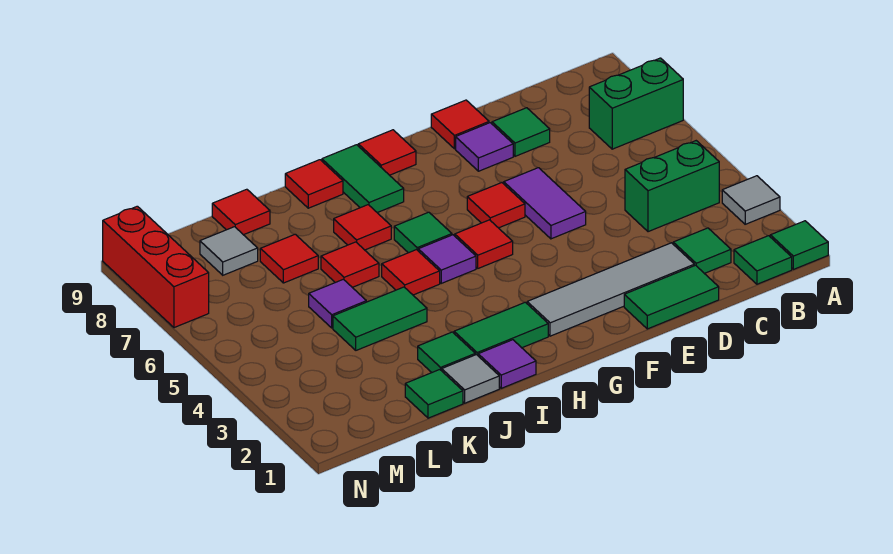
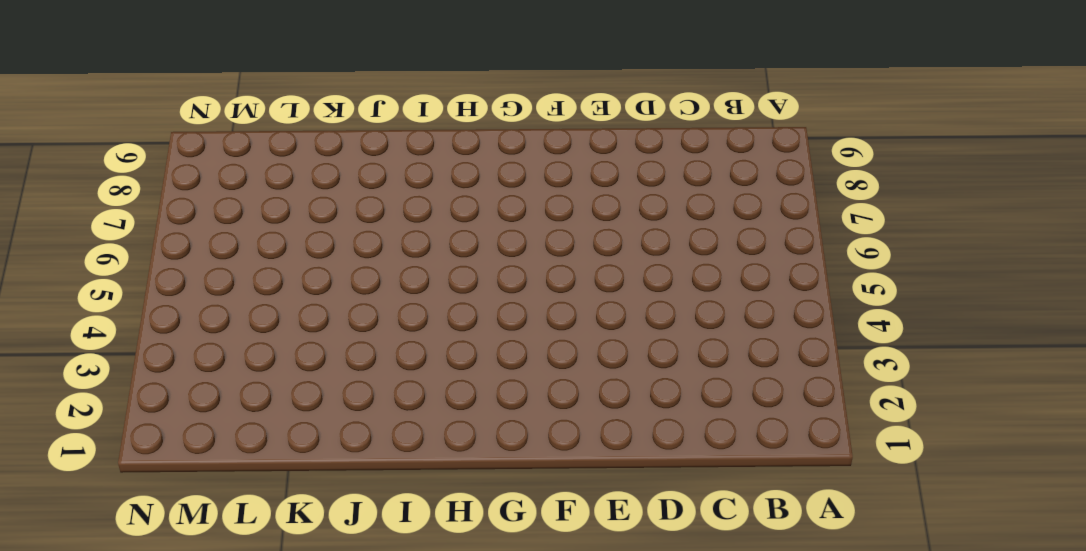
none -> green 1x1 tile [770,221,828,269]
none -> grey 1x1 tile [722,176,780,224]
none -> green 1x2 brick [589,58,683,149]
none -> green 1x1 tile [734,236,792,284]

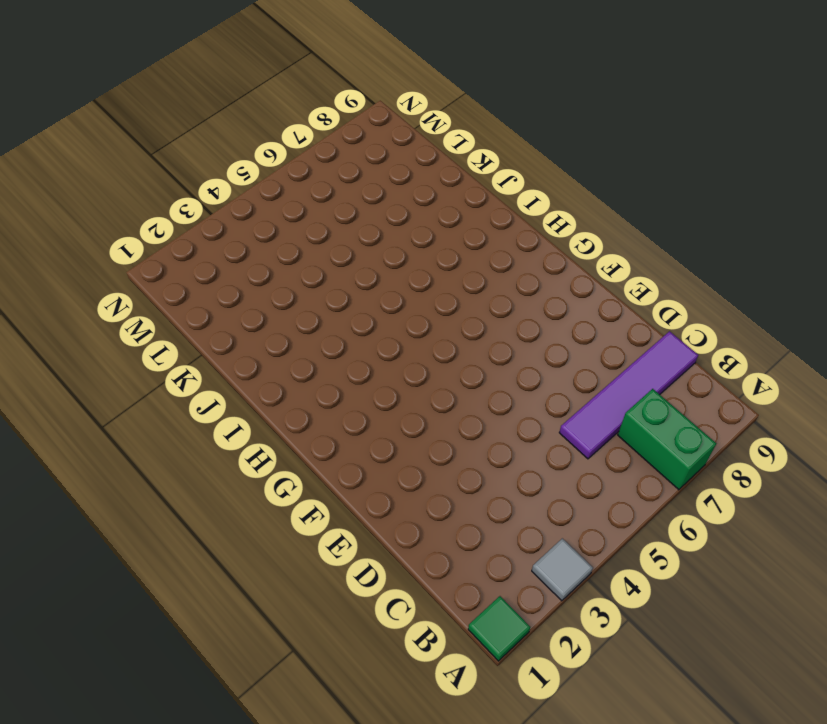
purple 1x4 tile [559,331,698,459] -> none
none -> green 1x1 tile [734,236,792,284]
none -> green 1x2 brick [625,141,719,232]
none -> green 1x1 tile [673,228,731,273]
none -> green 1x2 tile [624,265,719,329]

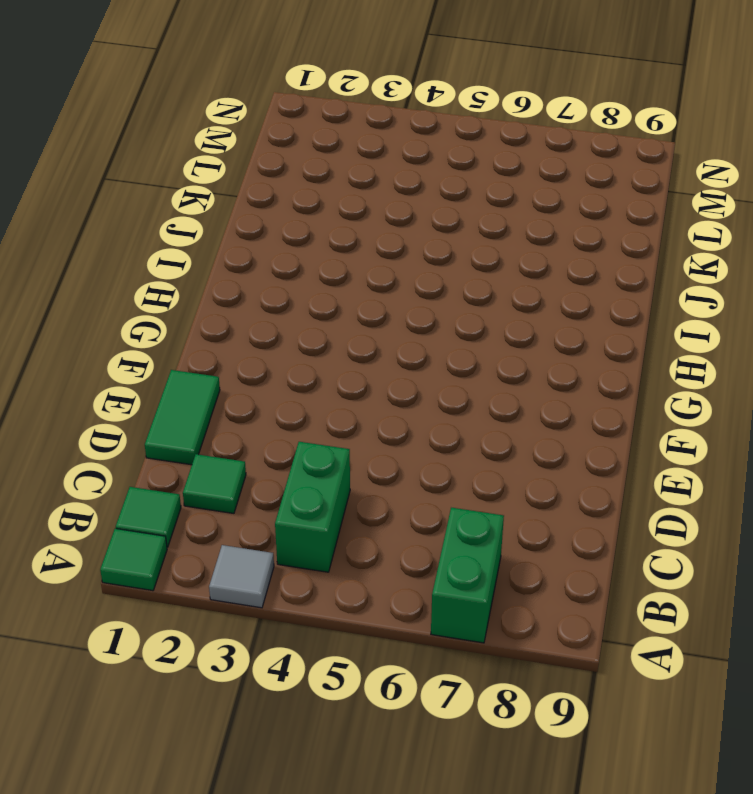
none -> grey 1x4 tile [527,243,694,336]
none -> green 1x1 tile [492,108,550,156]
none -> purple 1x2 tile [504,168,586,239]
none -> purple 1x1 tile [456,123,513,171]

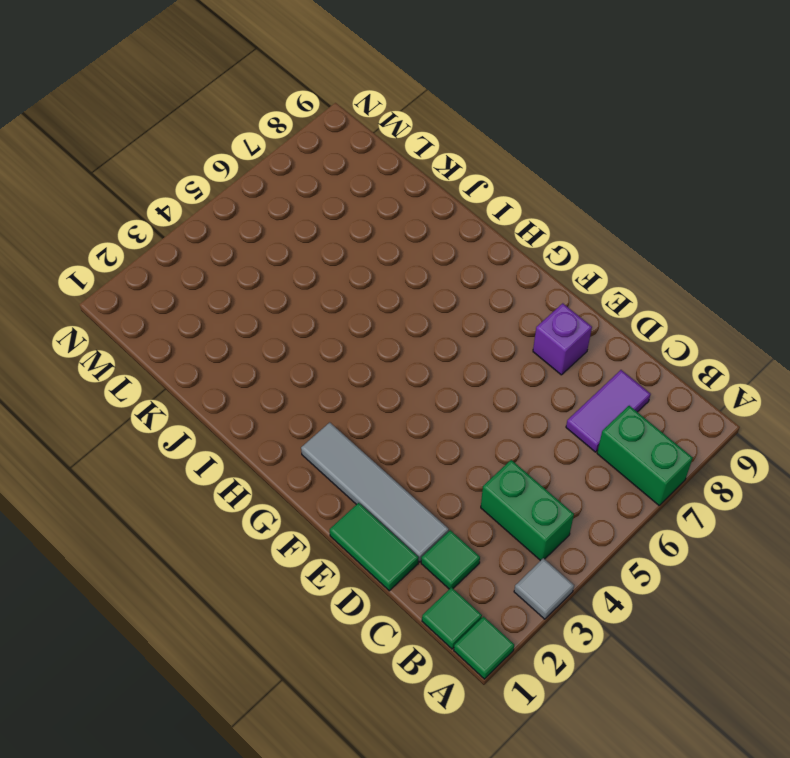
purple 1x2 tile [566,370,651,452] -> purple 1x2 tile moved to [504,168,586,239]
purple 1x1 brick [533,303,592,375] -> purple 1x1 tile [456,123,513,171]
none -> green 1x1 tile [492,108,550,156]
none -> red 1x1 tile [431,100,489,149]
none -> red 1x1 tile [467,183,525,228]
none -> red 1x1 tile [455,220,513,268]

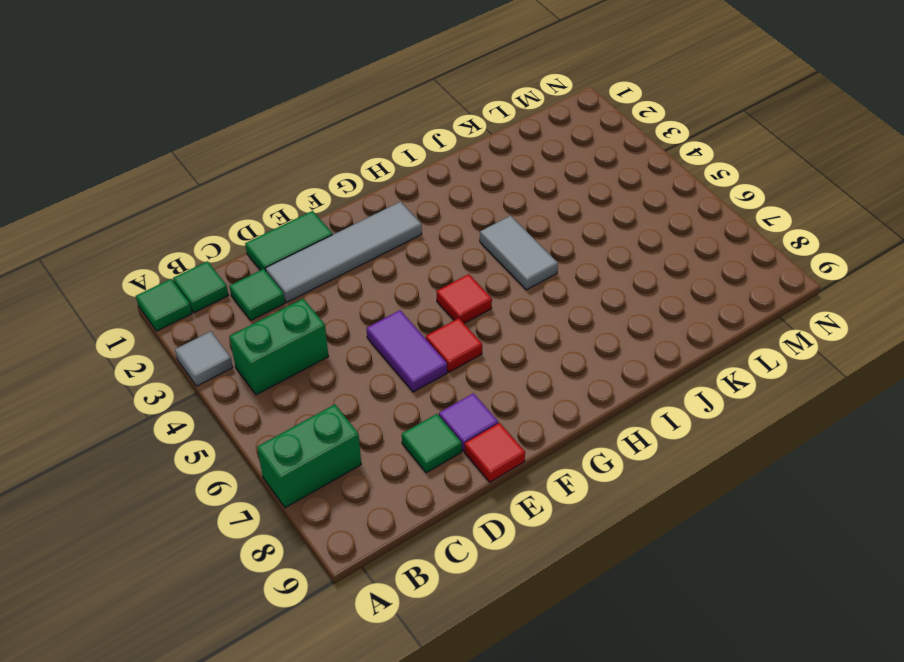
grey 1x2 tile [480,216,558,290] -> red 1x1 tile [382,250,440,295]
none -> red 1x1 tile [358,130,416,175]
none -> green 1x2 tile [454,302,548,355]
none -> purple 1x1 tile [418,235,476,283]
none -> green 1x1 tile [394,212,452,253]

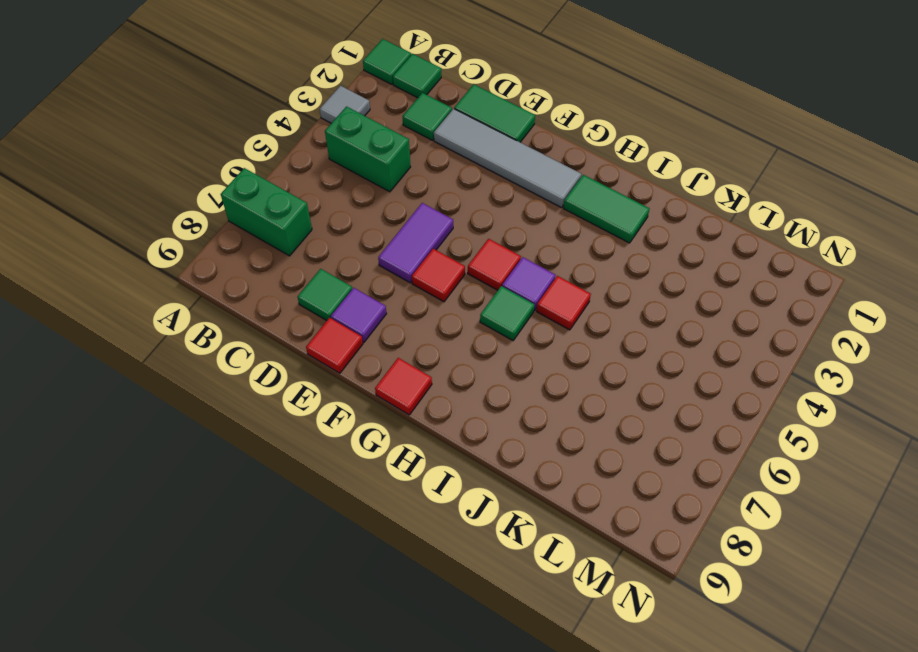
none -> green 1x2 tile [322,145,404,213]
none -> purple 1x1 tile [478,340,536,388]
none -> red 1x1 tile [334,205,391,250]
none -> red 1x1 tile [285,160,343,208]

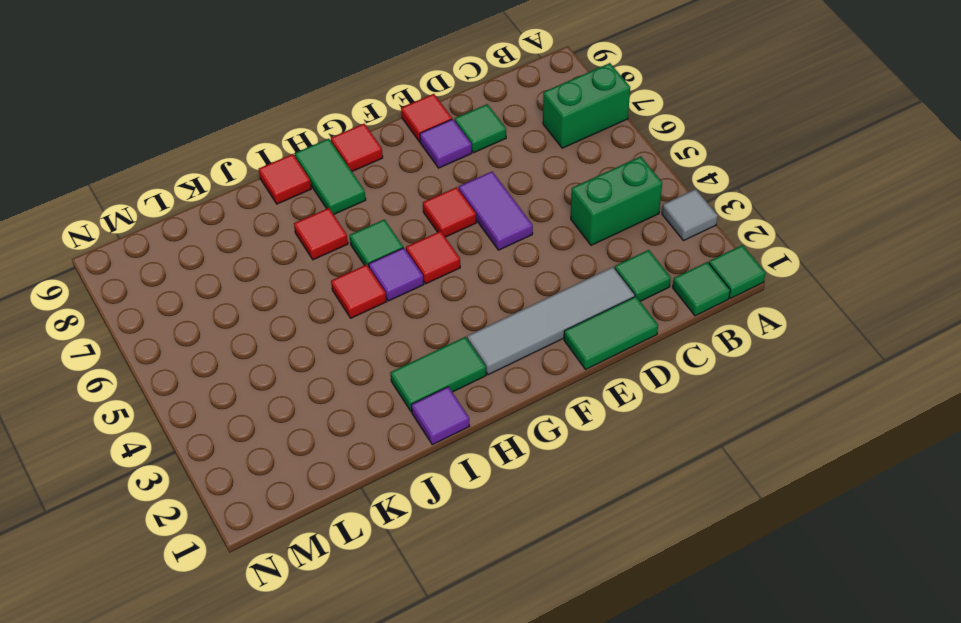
none -> grey 1x1 tile [442,355,499,403]
none -> green 1x1 tile [418,332,475,372]
none -> green 1x2 tile [333,287,427,350]
none -> red 1x1 tile [321,242,379,287]

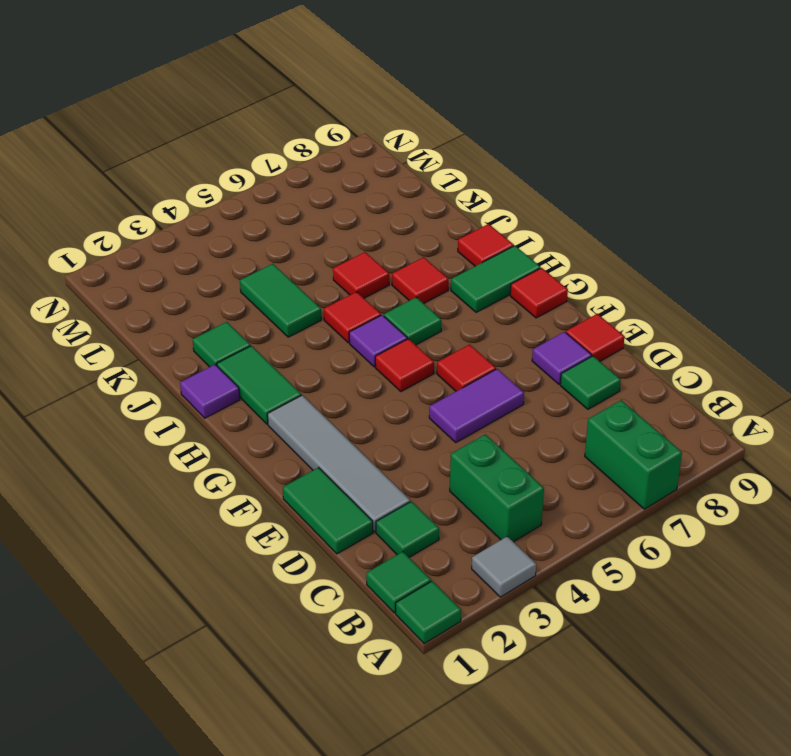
none -> grey 1x1 tile [442,355,499,403]
none -> green 1x1 tile [405,370,463,418]
none -> purple 1x1 tile [309,279,366,328]
none -> red 1x1 tile [260,234,318,283]

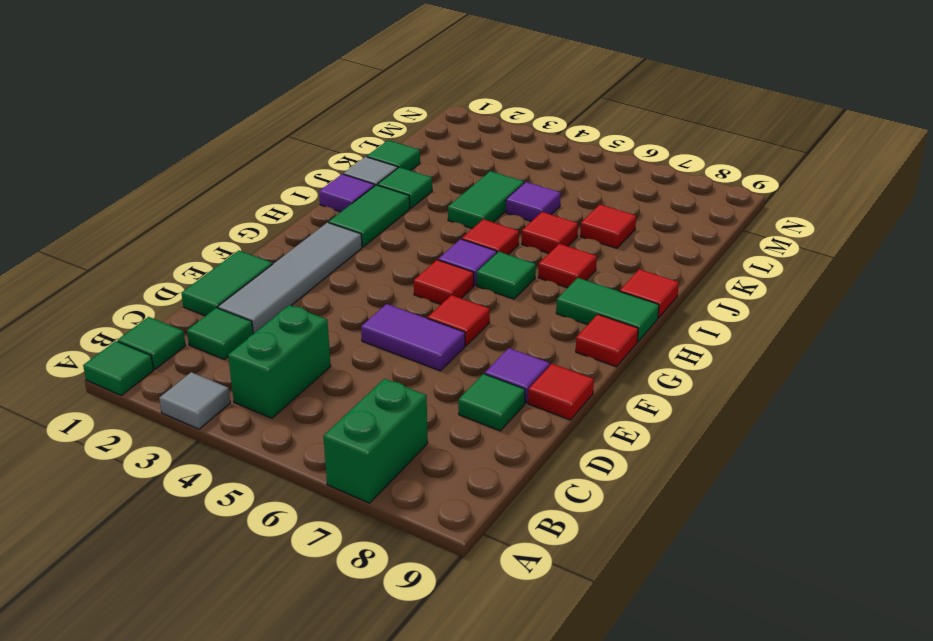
none -> red 1x1 tile [212,189,270,235]
none -> grey 1x1 tile [200,227,258,275]
none -> red 1x3 brick [103,206,209,328]

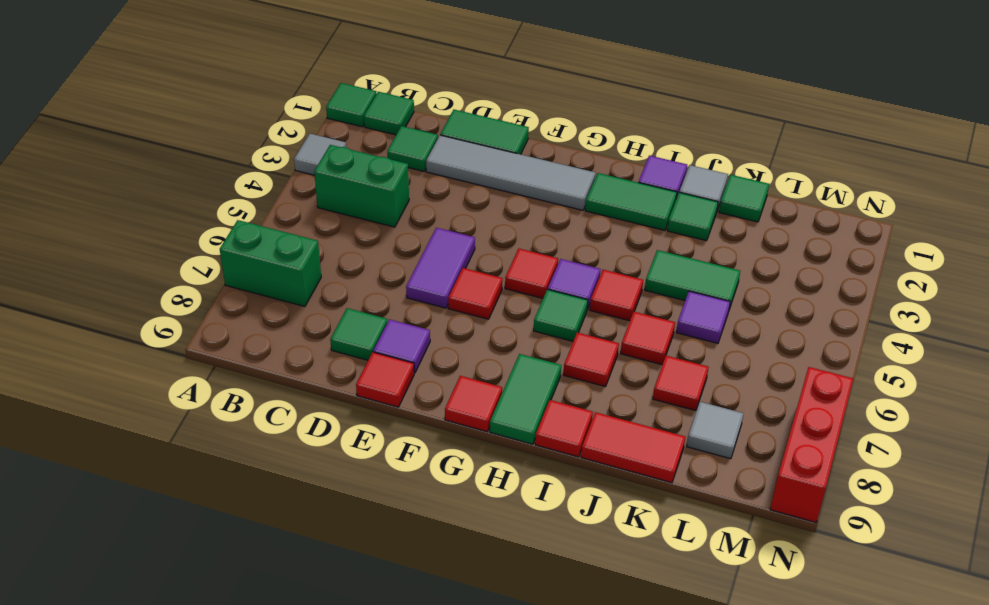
red 1x2 tile [581,412,685,483] -> red 1x1 tile [212,189,270,235]

